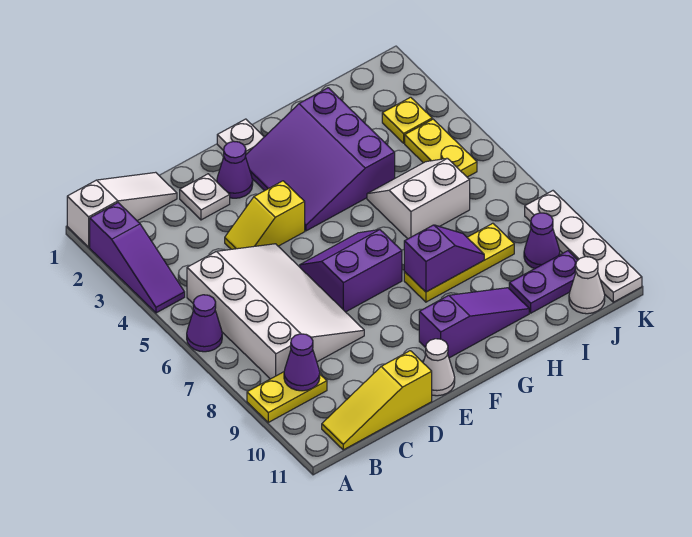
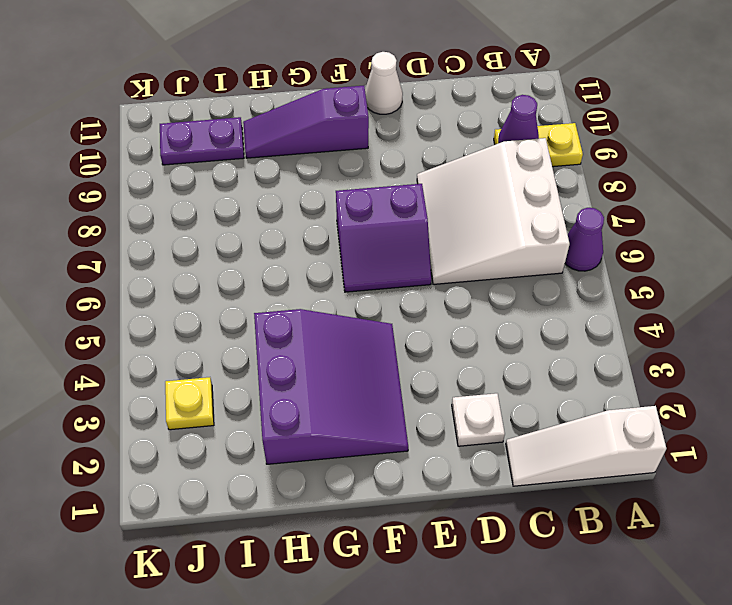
white 3x3 slope [417,138,570,284] -> white 3x4 slope [187,244,364,379]
none -> purple 1x3 slope [90,203,185,313]
none -> yellow 1x3 slope [322,351,432,450]
none -> yellow 1x2 slope [225,181,305,249]

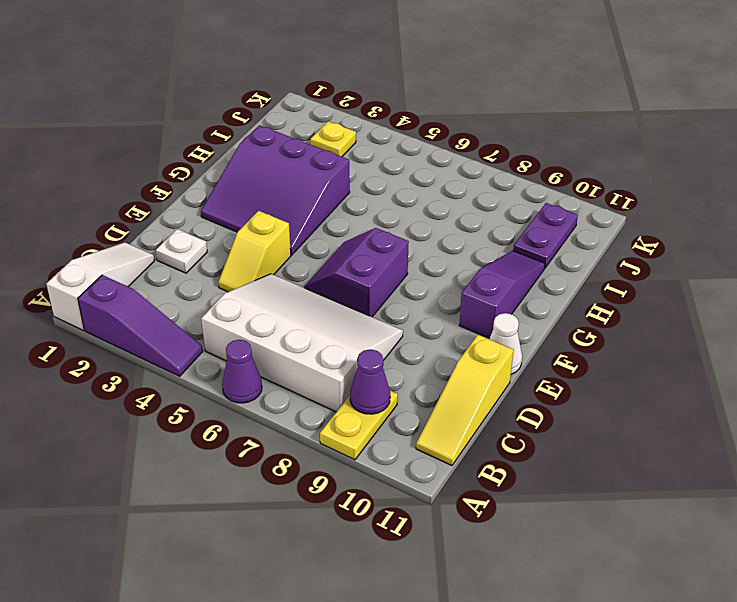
none -> purple 1x1 cone [217,141,253,198]
none -> white 1x1 plate [217,119,264,154]
none -> yellow 1x3 plate [404,223,514,302]

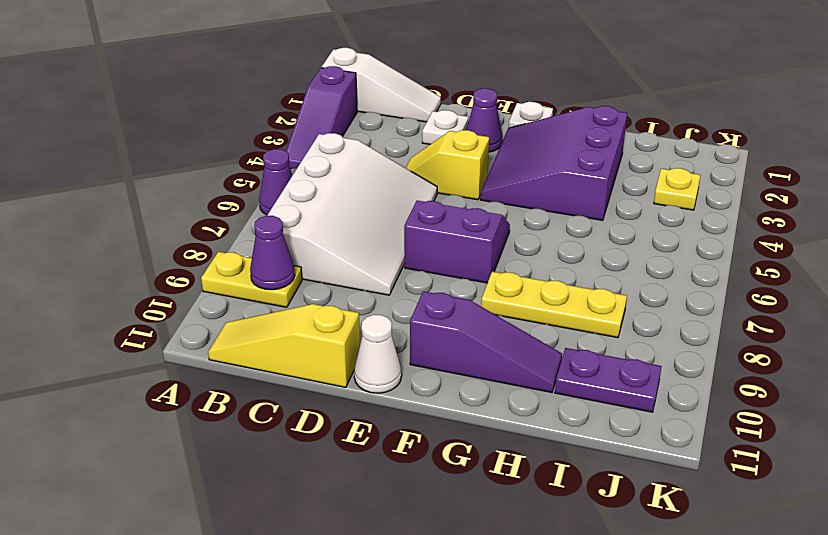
none -> white 2x2 slope [367,158,470,239]
none -> yellow 1x2 plate [405,119,477,177]
none -> purple 1x1 cone [524,213,560,268]

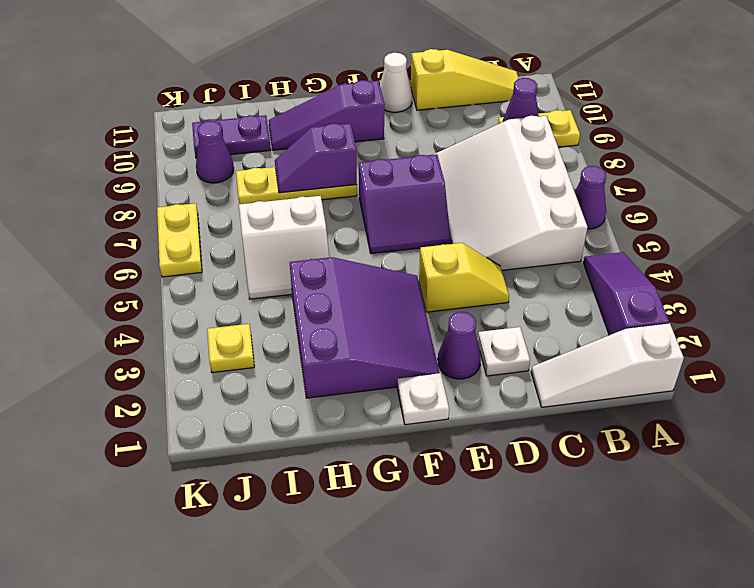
yellow 1x2 plate [157,203,202,277] -> yellow 1x2 plate moved to [405,119,477,177]
none -> white 1x1 cone [569,257,605,314]
none -> white 1x4 plate [525,191,642,302]

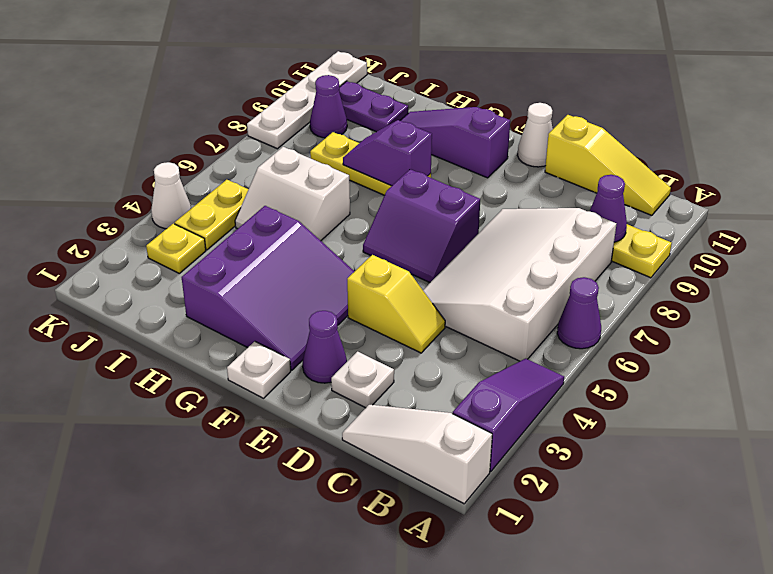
white 1x1 cone [151,162,191,229] -> white 1x1 cone moved to [569,257,605,314]

